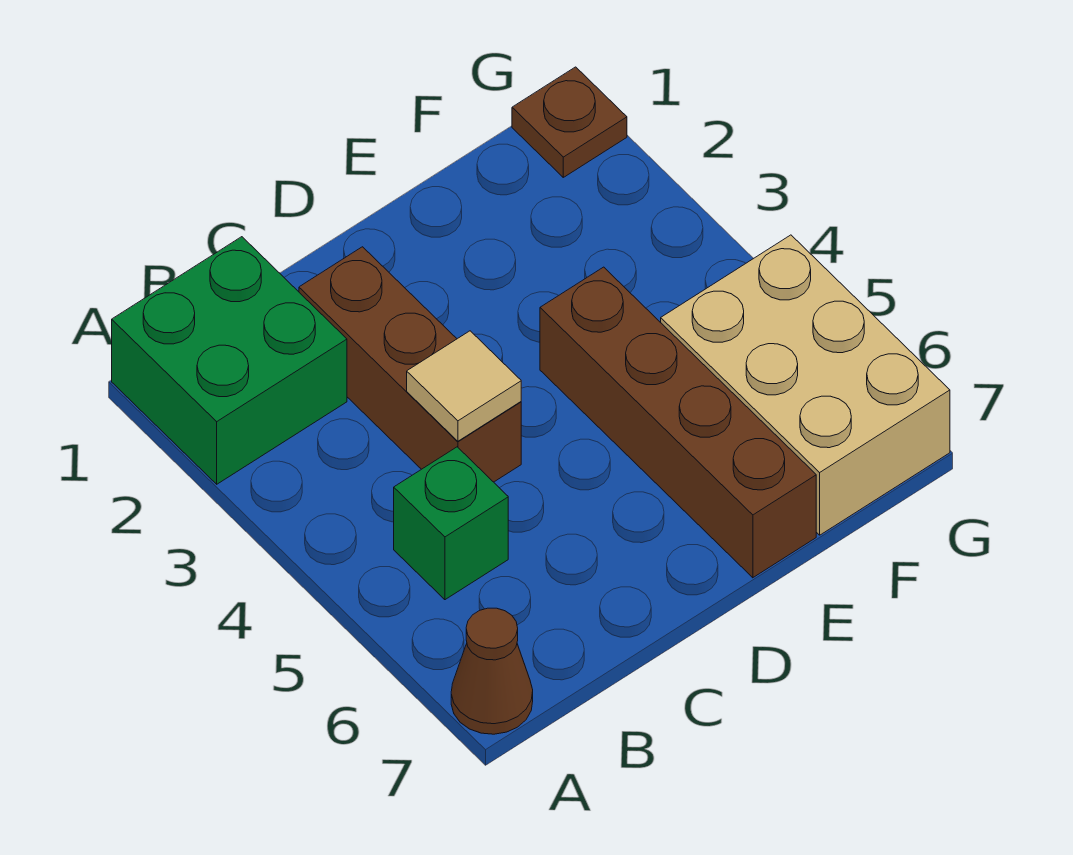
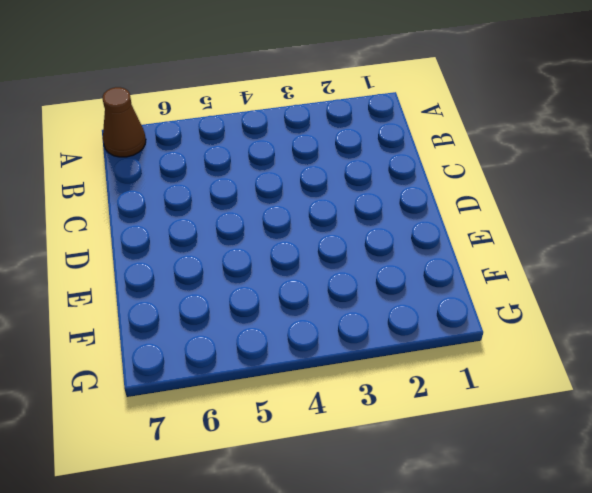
none -> green 2x2 brick [112,237,347,484]
none -> green 1x1 brick [394,447,508,600]

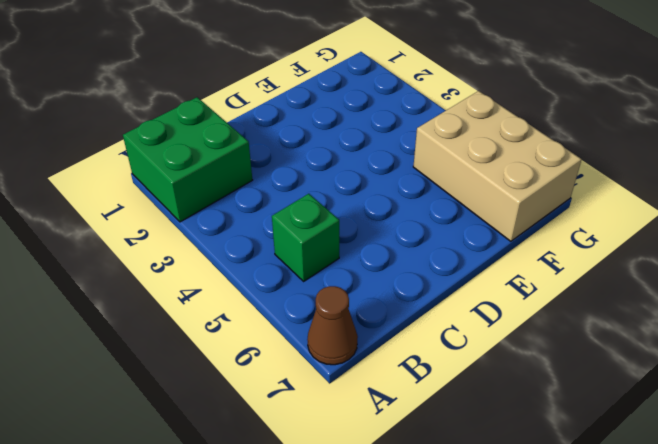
none -> brown 1x3 brick [299,247,521,482]
none -> brown 1x4 brick [540,267,816,578]

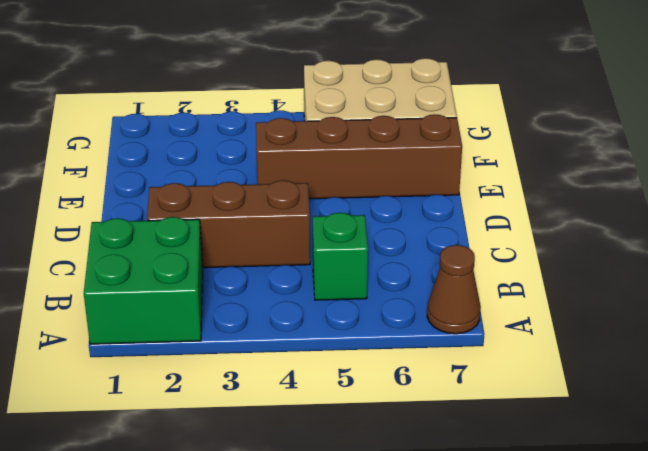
none -> brown 1x1 plate [512,67,627,177]
none -> tan 1x1 tile [407,331,521,441]

